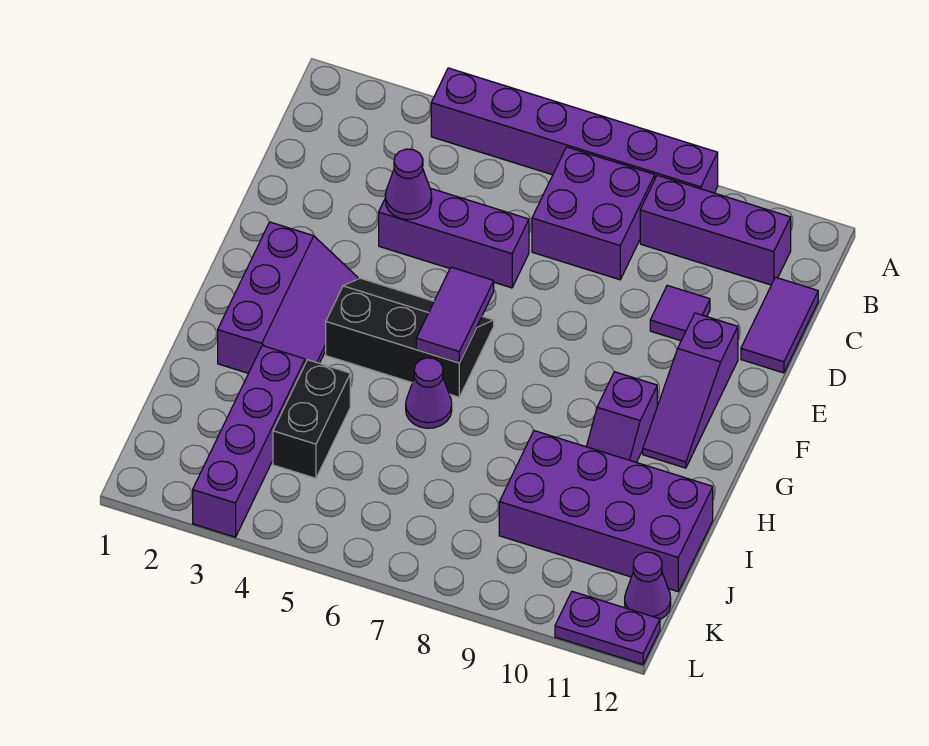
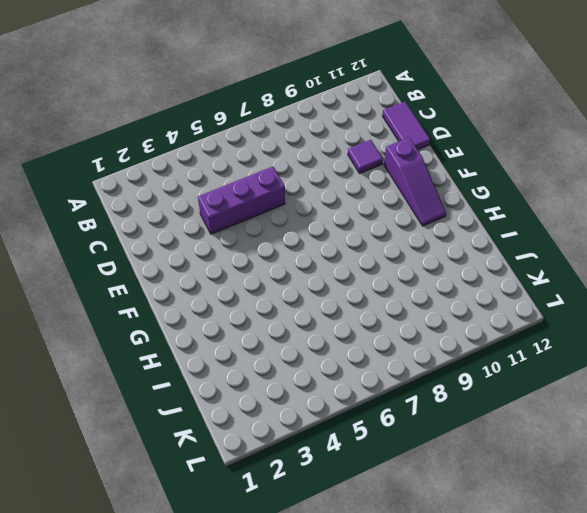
none -> purple 1x6 brick [431,68,718,193]
none -> purple 2x2 brick [532,147,655,280]
none -> purple 1x3 brick [640,175,791,285]

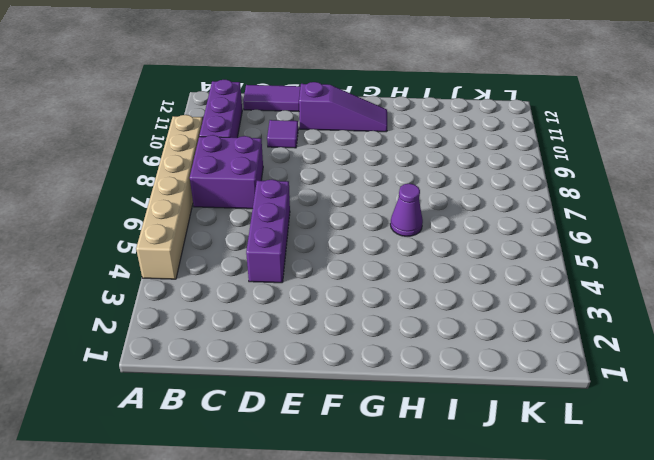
tan 1x6 brick [136,115,203,279] -> purple 1x6 brick [431,68,718,193]
none -> purple 2x3 slope [218,222,358,373]
none -> black 2x3 slope [326,278,494,397]
none -> purple 1x2 slope [587,372,657,462]

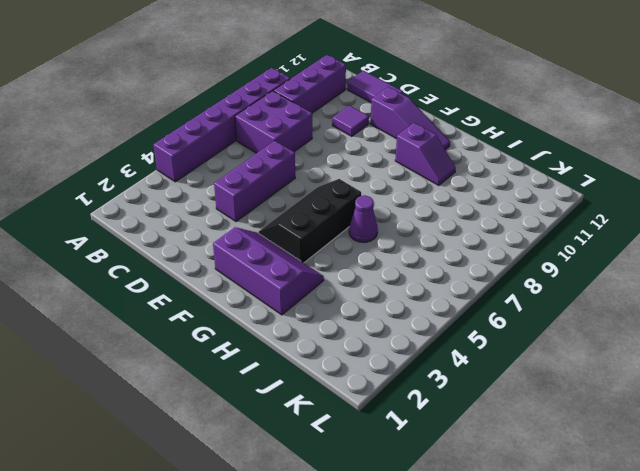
none -> purple 1x4 brick [193,346,305,537]
none -> black 1x2 brick [273,360,350,478]
none -> purple 2x4 brick [499,431,713,592]

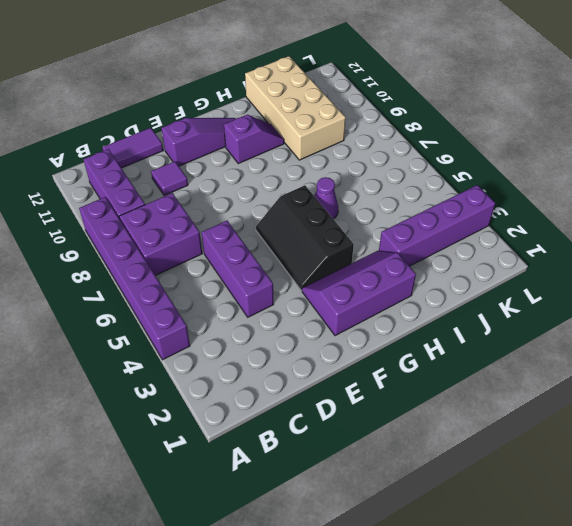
tan 2x4 brick [245,56,346,160] -> purple 2x4 brick [499,431,713,592]
none -> black 1x2 brick [273,360,350,478]
none -> purple 1x1 cone [625,552,671,620]
none -> purple 1x2 plate [555,591,660,664]

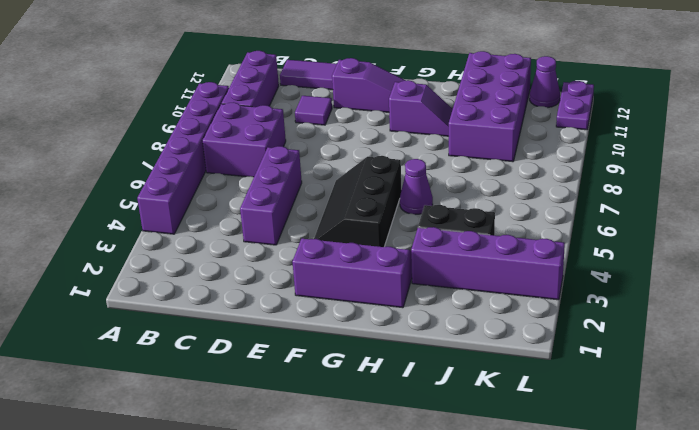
none -> purple 1x1 cone [385,149,432,220]
none -> purple 1x2 tile [416,267,494,363]

